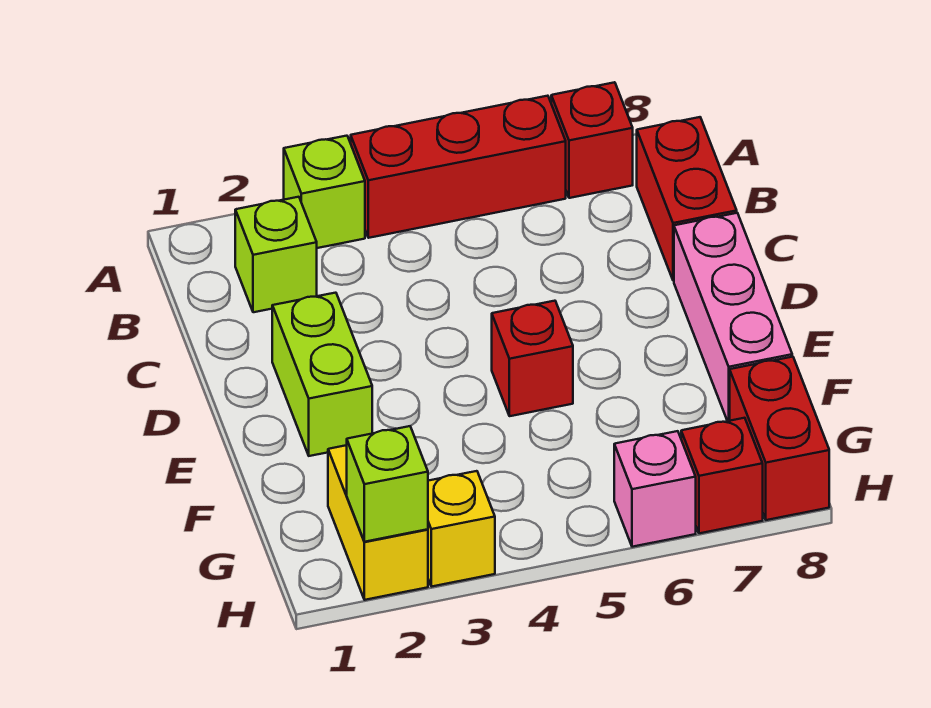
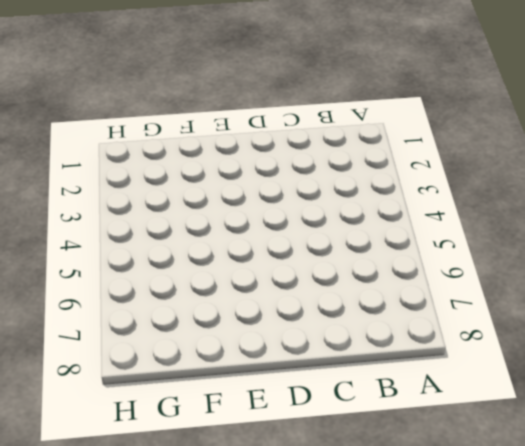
none -> lime 1x1 brick [284,136,365,248]
none -> red 1x3 brick [351,96,566,238]
none -> red 1x1 brick [551,82,633,198]

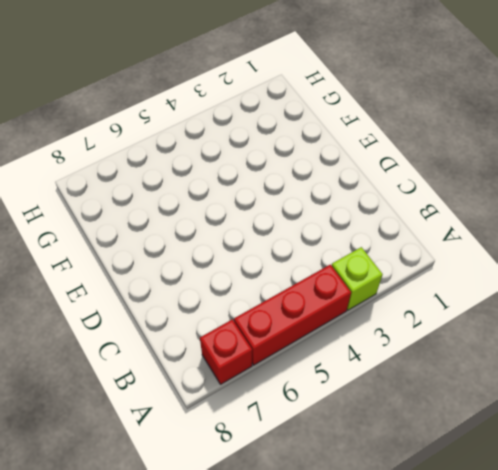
none -> lime 1x1 brick [235,197,317,312]
none -> red 1x2 brick [637,117,737,281]
none -> lime 1x2 brick [272,293,372,456]

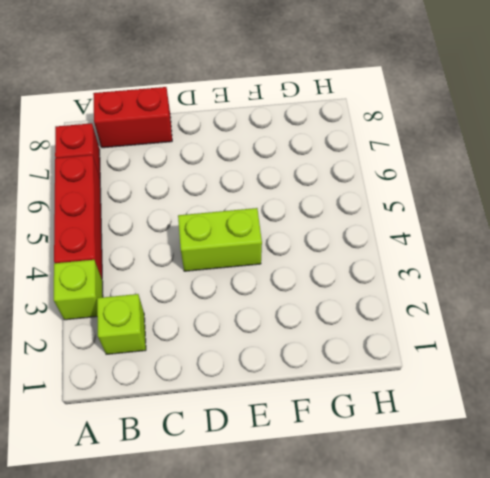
lime 1x2 brick [178,208,262,271] -> lime 1x2 brick moved to [272,293,372,456]
none -> pink 1x3 brick [674,213,792,421]
none -> red 1x1 brick [492,301,573,416]
none -> yellow 1x2 brick [328,445,428,600]

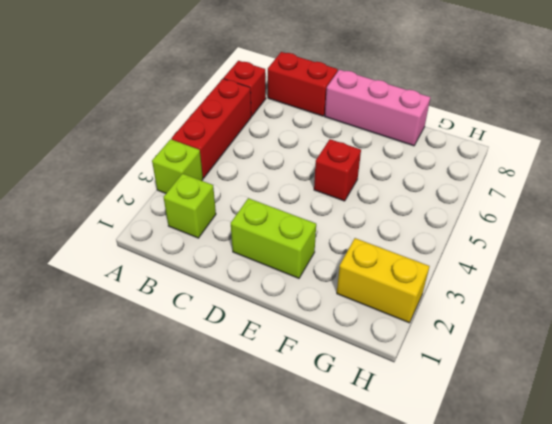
none -> red 1x2 brick [730,357,829,520]
none -> yellow 1x1 brick [428,471,495,587]
none -> pink 1x1 brick [614,431,696,547]

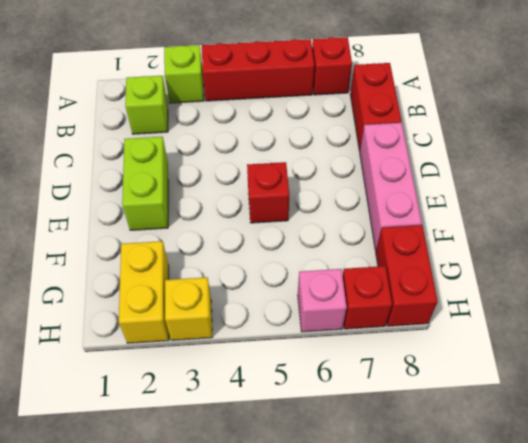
none -> lime 1x1 brick [347,426,428,542]

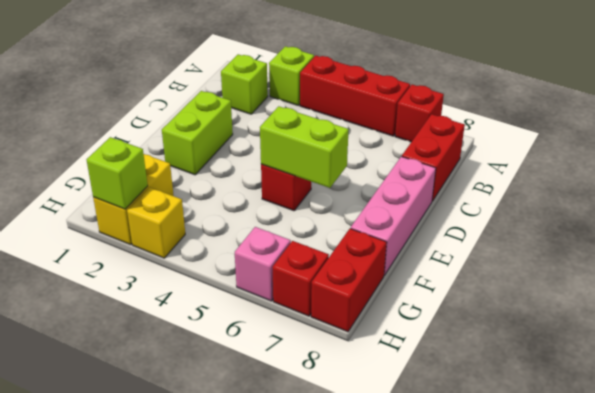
lime 1x2 brick [260,106,349,188] -> none

